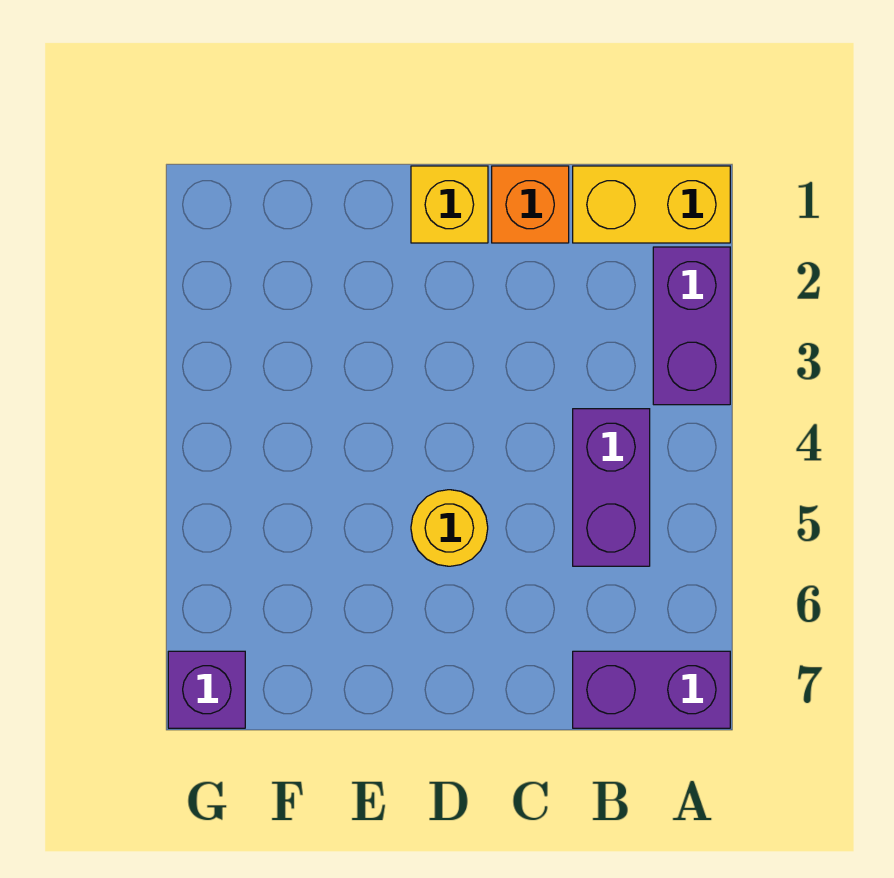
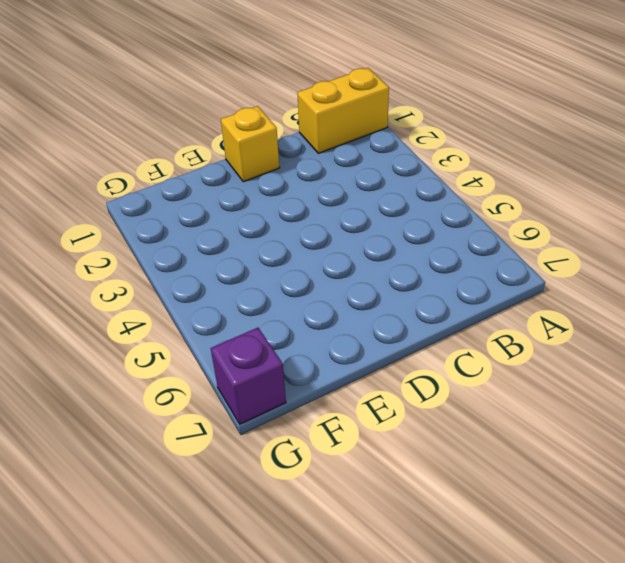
none -> purple 1x2 brick [653,247,730,405]
none -> purple 1x2 brick [573,651,730,728]

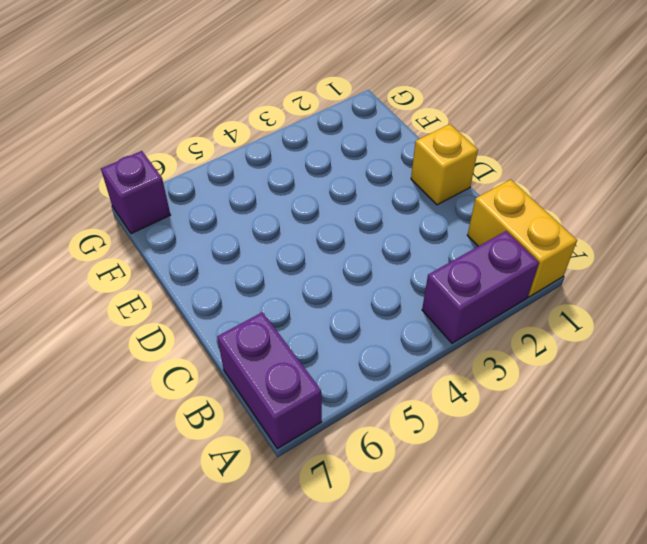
none -> purple 1x2 brick [573,409,650,566]
none -> orange 1x1 brick [492,166,569,243]

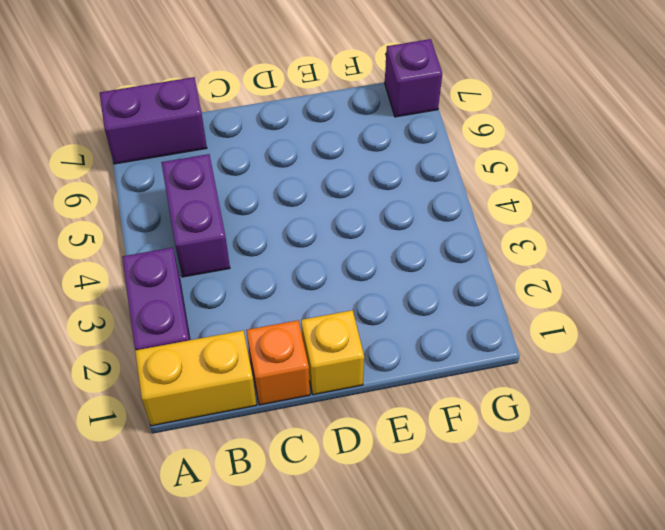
none -> yellow 1x1 round brick [411,490,488,566]

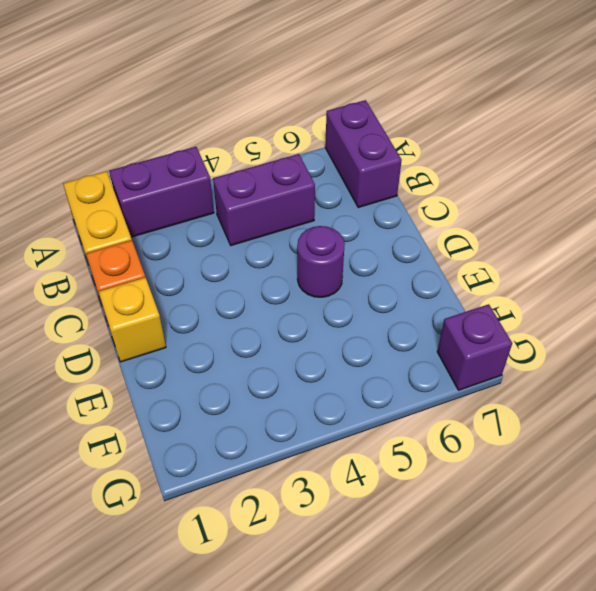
purple 1x1 round brick [297,226,345,297] -> yellow 1x1 round brick [411,490,488,566]

